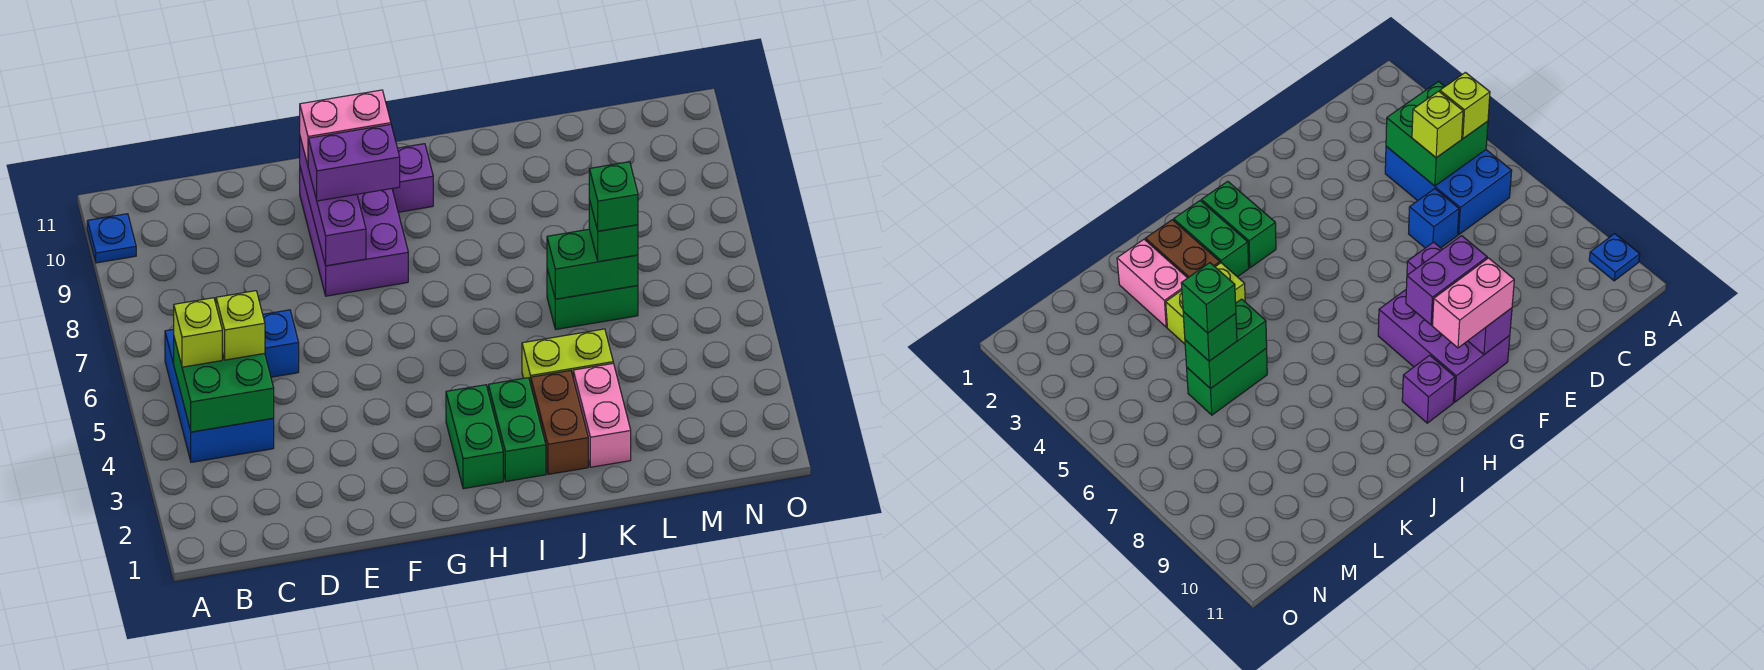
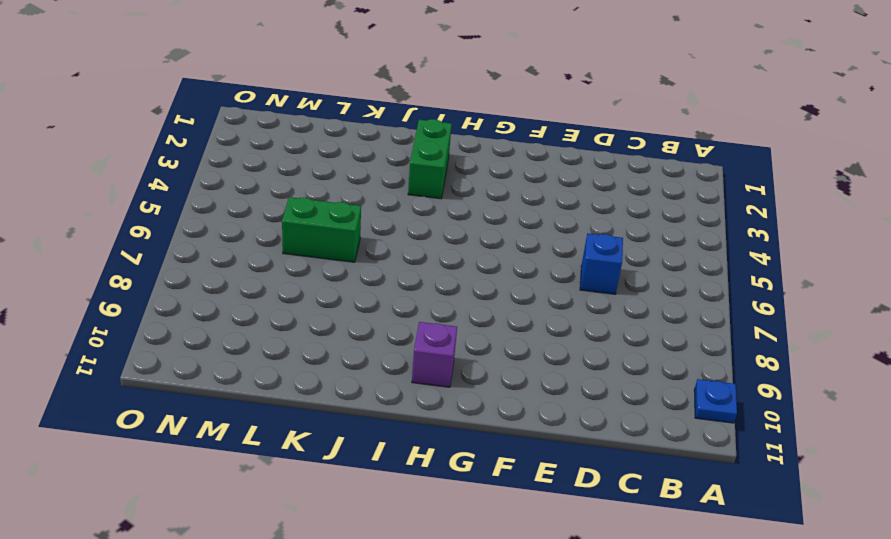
none -> blue 2x3 brick [165,329,274,462]
none -> purple 2x3 brick [300,168,408,296]
none -> green 1x2 brick [446,385,503,489]

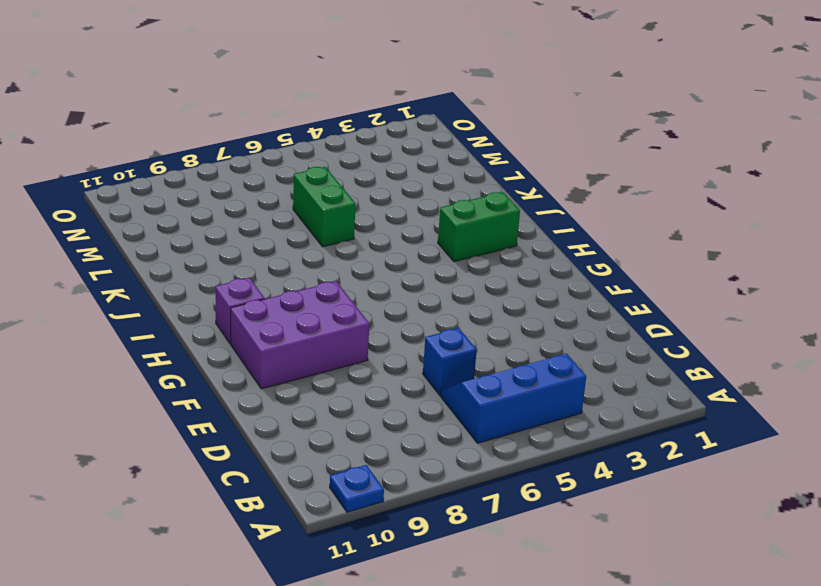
blue 2x3 slope [441,354,586,443] -> blue 2x3 brick [165,329,274,462]
none -> green 1x2 brick [446,385,503,489]
none -> brown 1x2 brick [531,371,588,474]
none -> lime 1x2 brick [522,329,613,384]

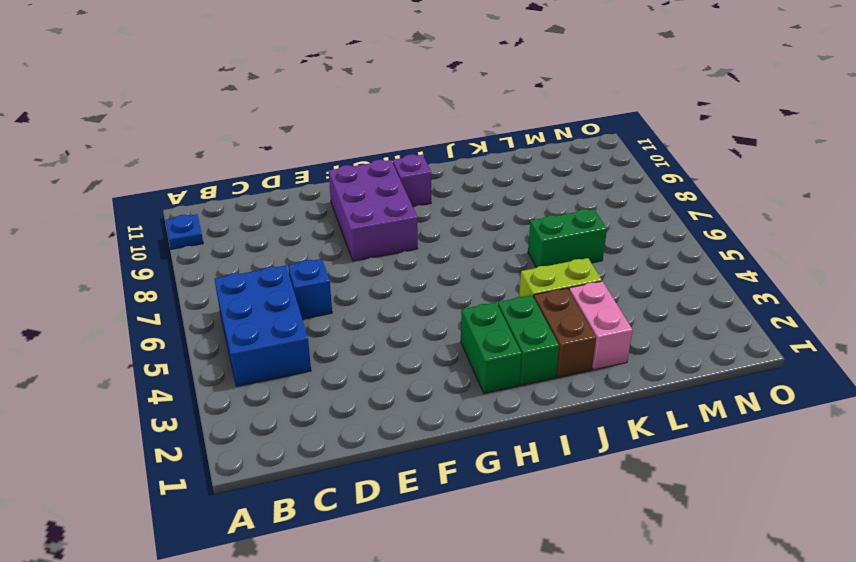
none -> green 2x2 brick [174,338,274,432]
none -> purple 1x3 brick [300,137,366,266]
none -> green 1x2 brick [547,229,638,299]

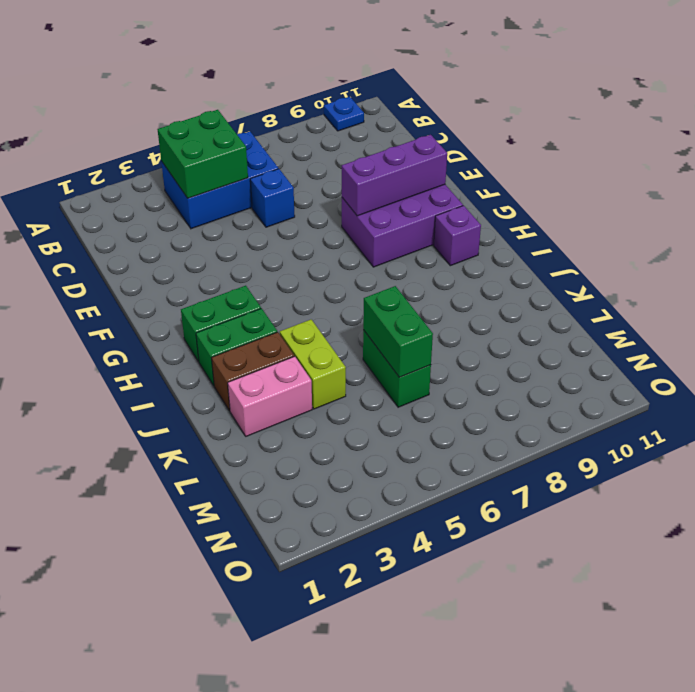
none -> lime 1x1 brick [174,298,222,367]
none -> lime 1x1 brick [216,291,265,360]
none -> purple 1x2 brick [308,124,400,201]

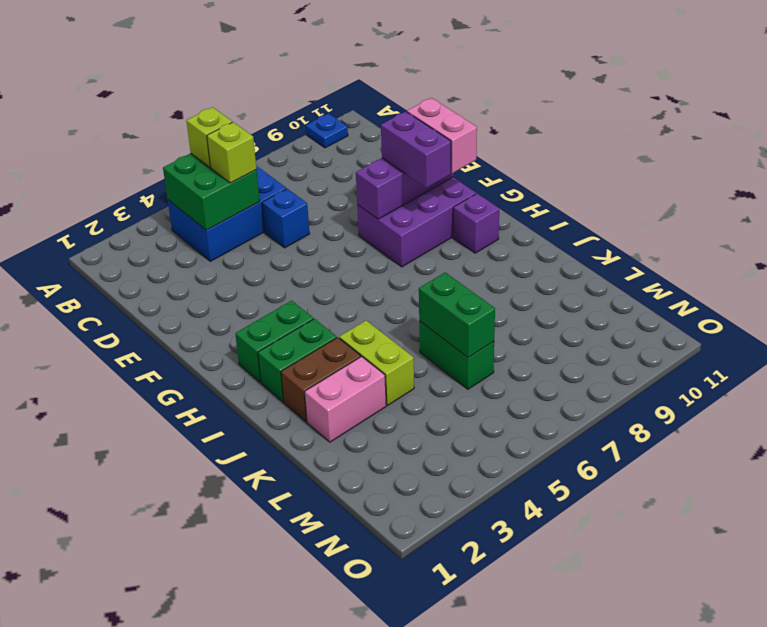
none -> green 1x1 brick [589,200,638,262]
none -> green 1x1 brick [589,162,638,231]

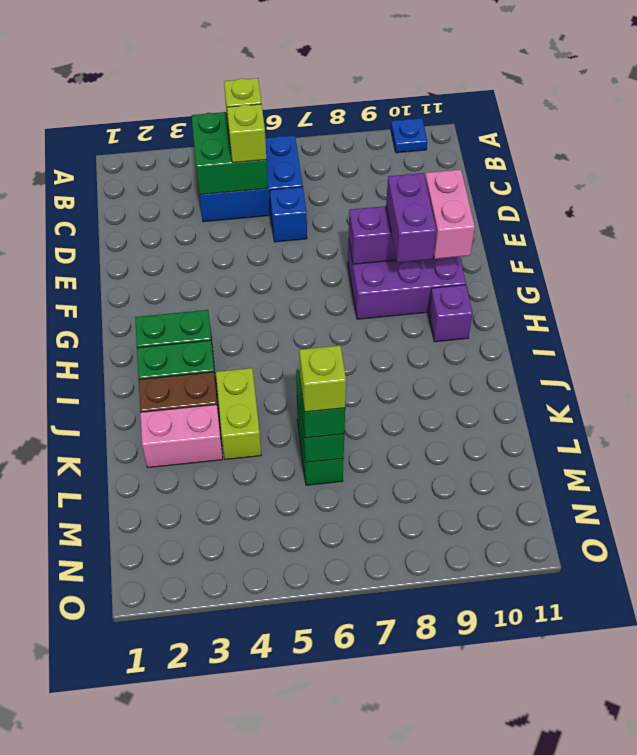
lime 1x1 brick [299,346,346,412] -> green 1x1 brick [589,162,638,231]

